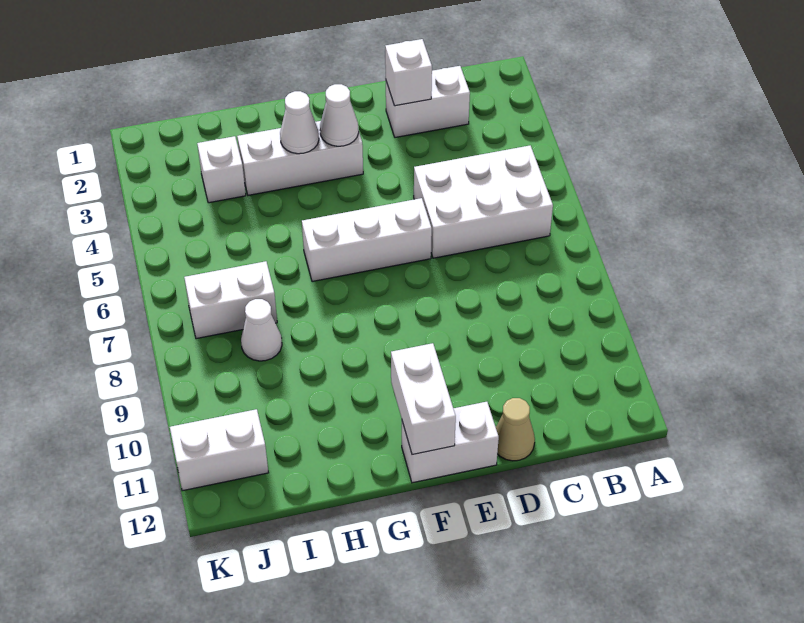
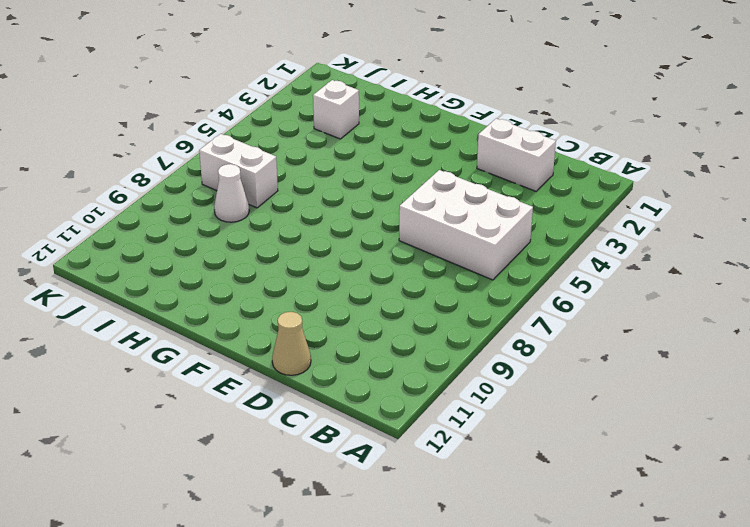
none -> white 1x3 brick [302,198,432,282]
none -> white 1x2 brick [402,402,499,483]
none -> white 1x3 brick [237,121,363,195]

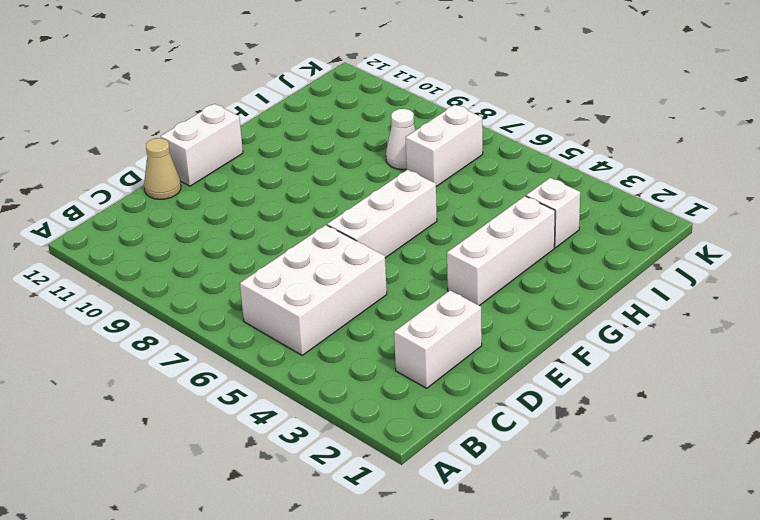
none -> white 1x2 brick [170,409,268,491]
none -> white 1x1 brick [385,39,432,106]
none -> white 1x1 cone [320,84,359,146]

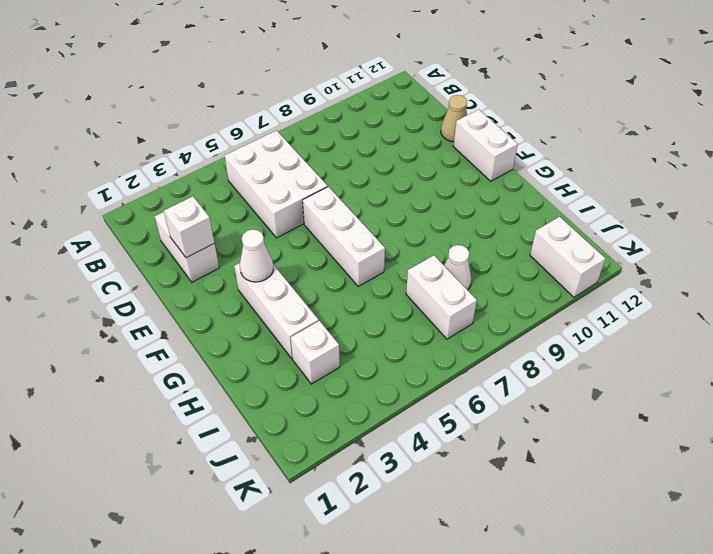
none -> white 1x2 brick [391,343,456,455]
none -> white 1x1 cone [280,91,319,154]

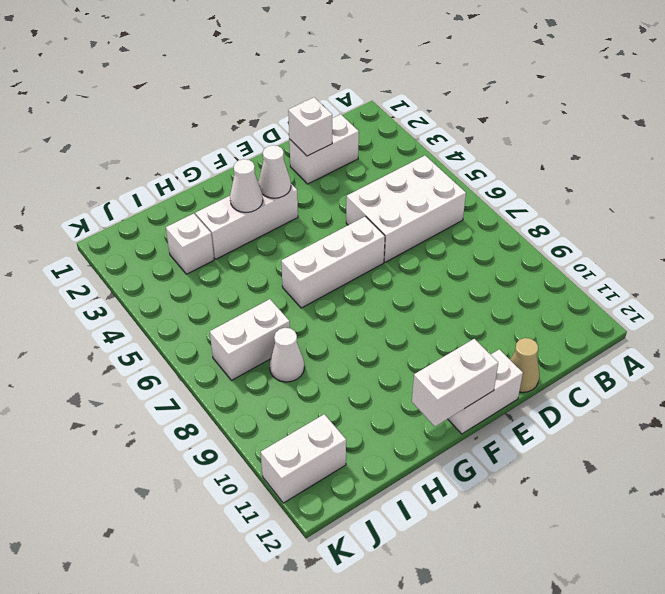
white 1x2 brick [412,339,498,426] -> white 1x2 brick turned to [391,343,456,455]

